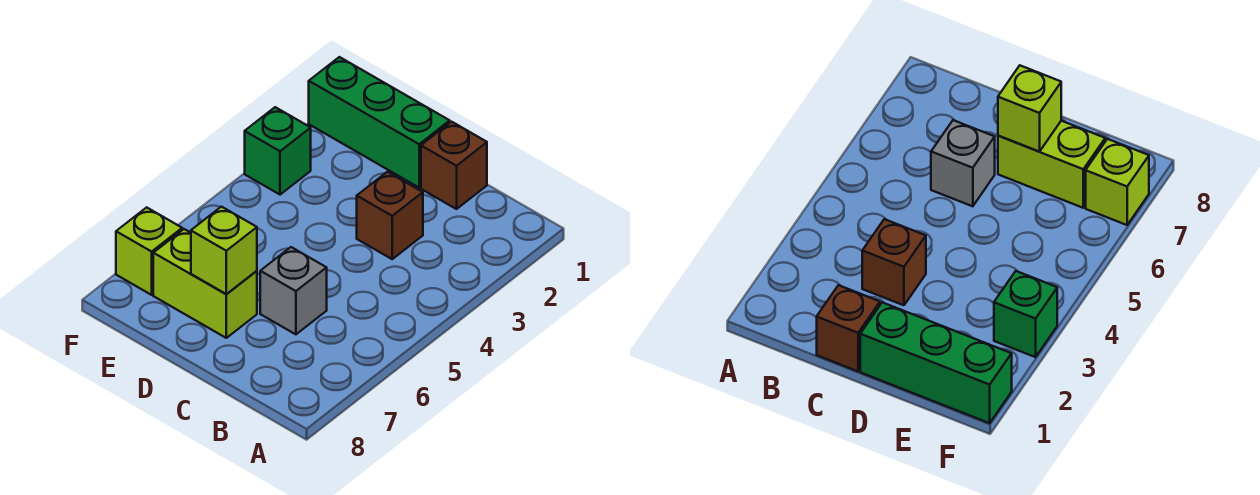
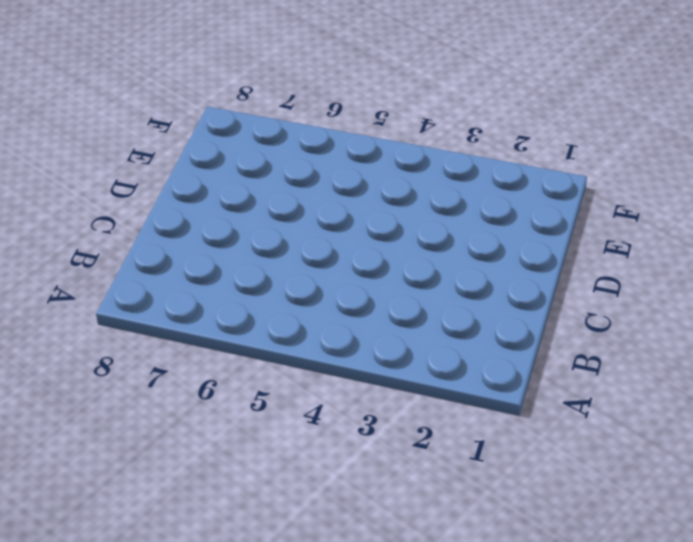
none -> brown 1x1 brick [421,122,487,209]
none -> brown 1x1 brick [357,172,423,259]

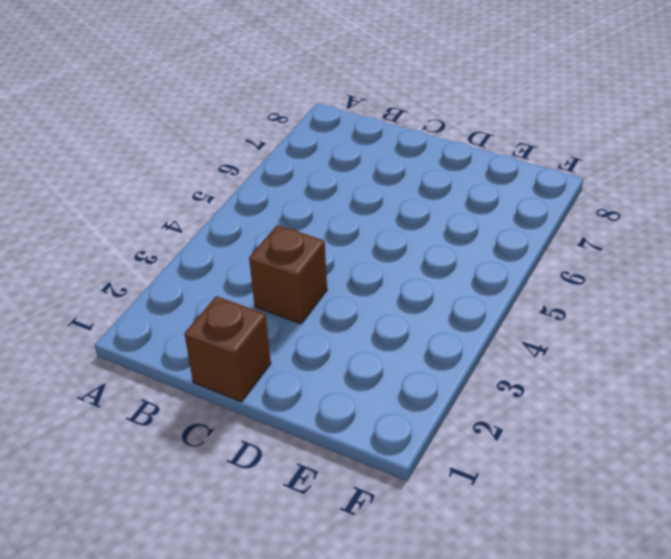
none -> grey 1x1 brick [260,247,327,334]
none -> green 1x3 brick [309,57,450,187]

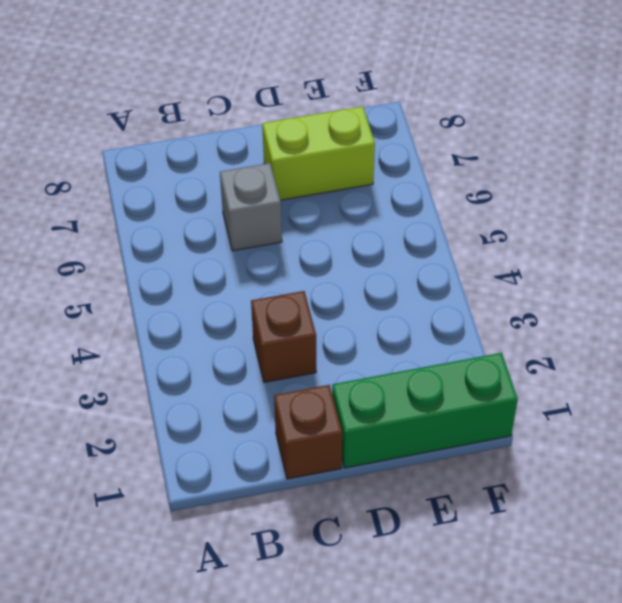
none -> green 1x1 brick [245,107,311,195]
none -> lime 1x1 brick [116,207,182,295]

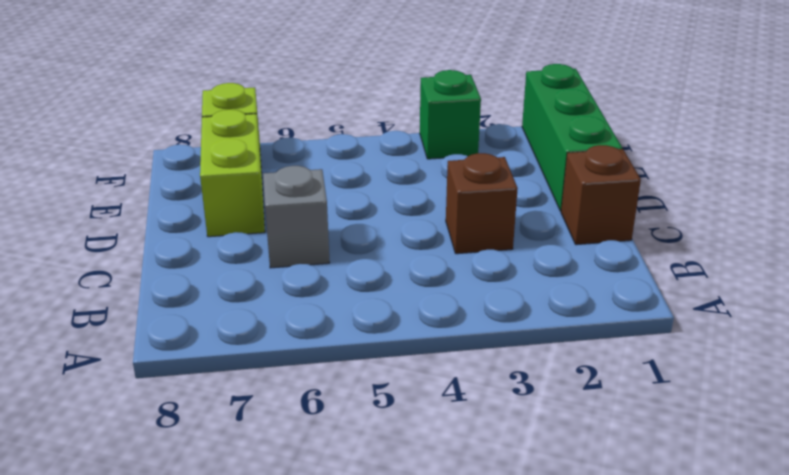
none -> lime 1x1 brick [191,207,257,294]

